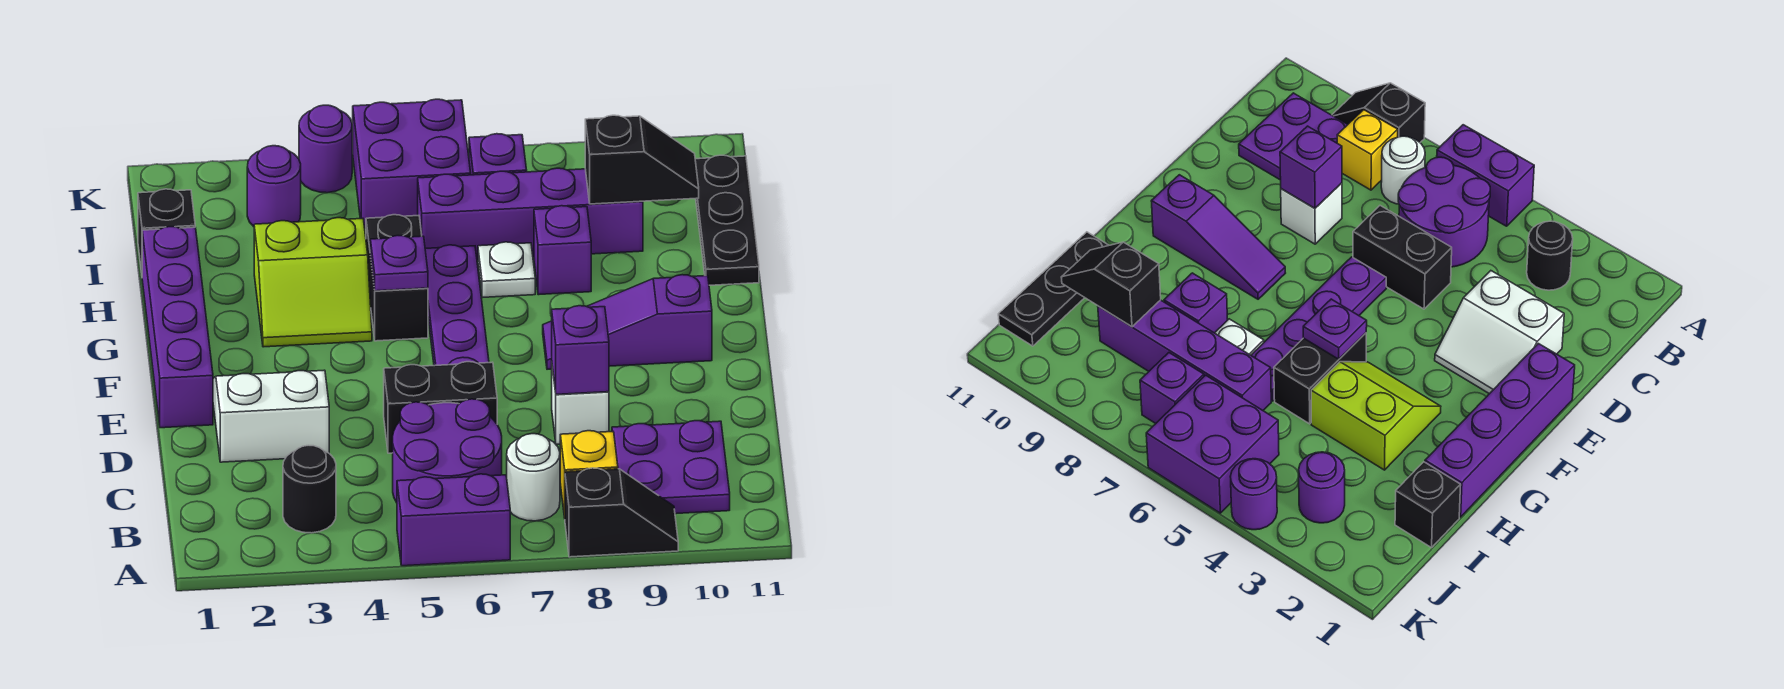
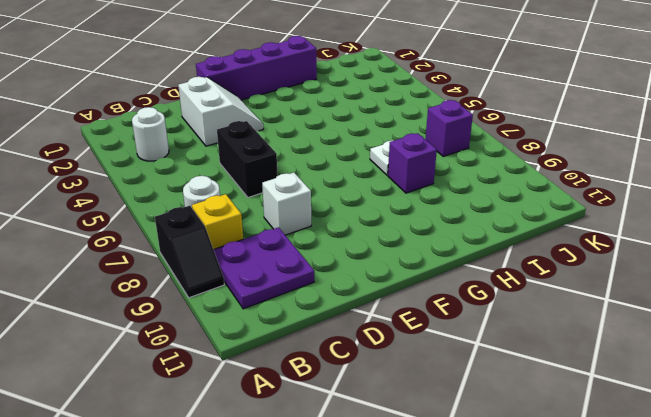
white 1x1 round brick [132,107,169,161] -> black 1x1 round brick [283,445,336,533]
none -> purple 1x2 brick [397,474,510,566]
none -> purple 2x2 round brick [393,399,502,503]
none -> purple 1x4 plate [425,245,489,366]

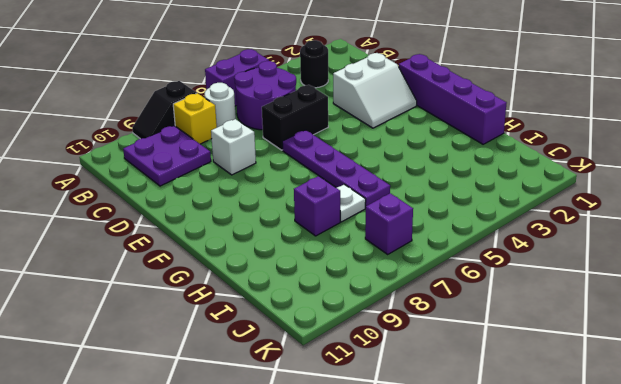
none -> purple 1x3 slope [543,275,712,369]
none -> lime 2x2 slope [254,218,372,347]
none -> black 1x2 brick [366,215,428,341]

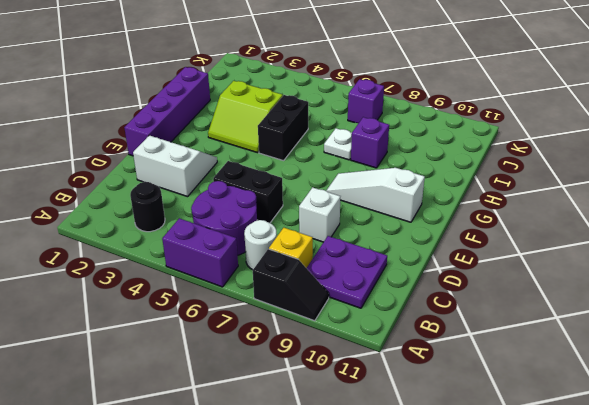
white 1x3 slope [327,168,425,222] -> purple 1x3 slope [543,275,712,369]
none -> purple 1x4 plate [425,245,489,366]
none -> black 1x3 plate [695,155,759,285]
none -> black 1x1 brick [138,189,195,273]

